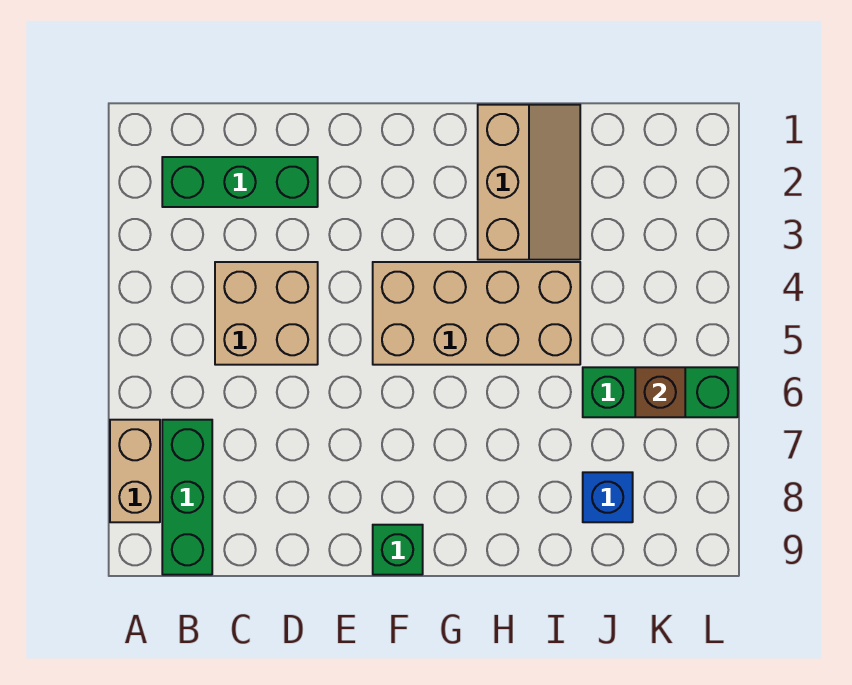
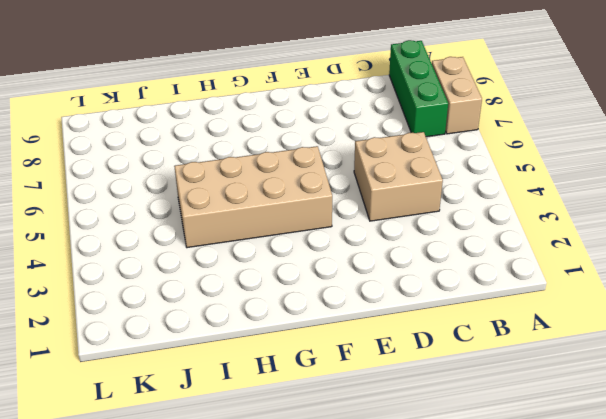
none -> green 1x3 brick [162,157,318,207]
none -> green 1x1 brick [373,525,423,575]

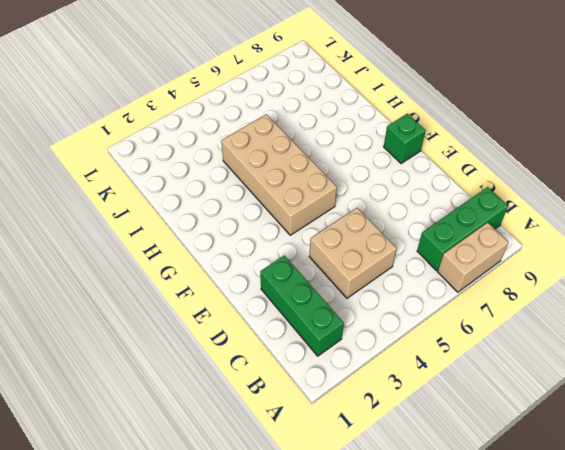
none -> tan 2x3 slope [478,105,580,260]
none -> green 1x3 brick [583,367,738,417]

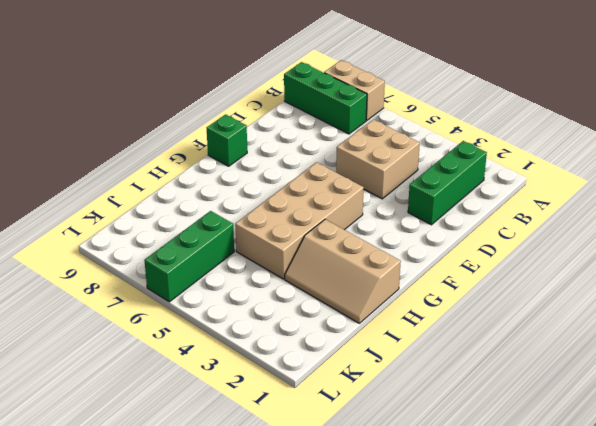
none -> blue 1x1 brick [583,472,633,522]
none -> brown 1x1 brick [635,367,685,417]

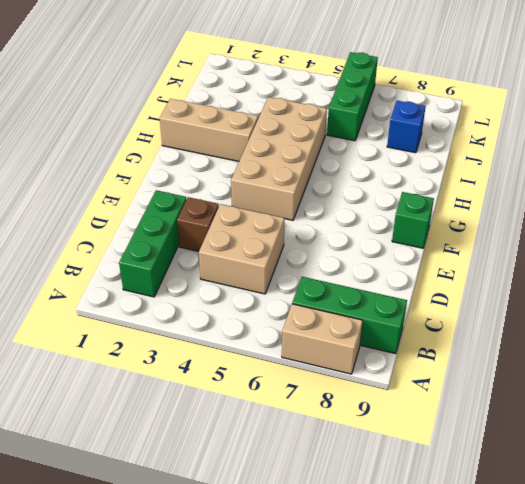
brown 1x1 brick [177,197,219,251] -> brown 1x1 brick moved to [635,367,685,417]

